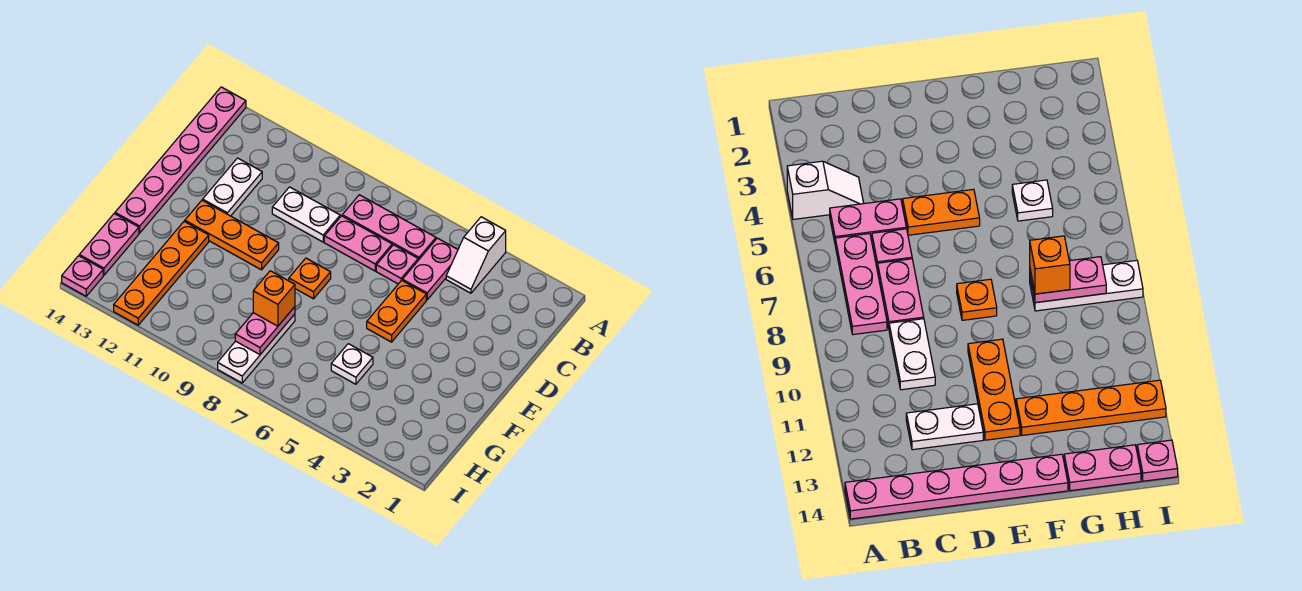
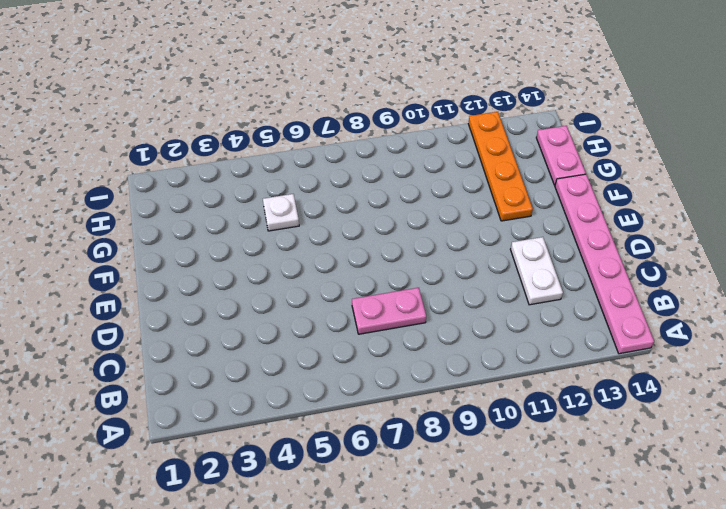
none -> white 1x2 slope [446,217,506,293]
none -> pink 1x2 plate [402,238,458,300]
none -> pink 1x3 plate [342,195,436,260]

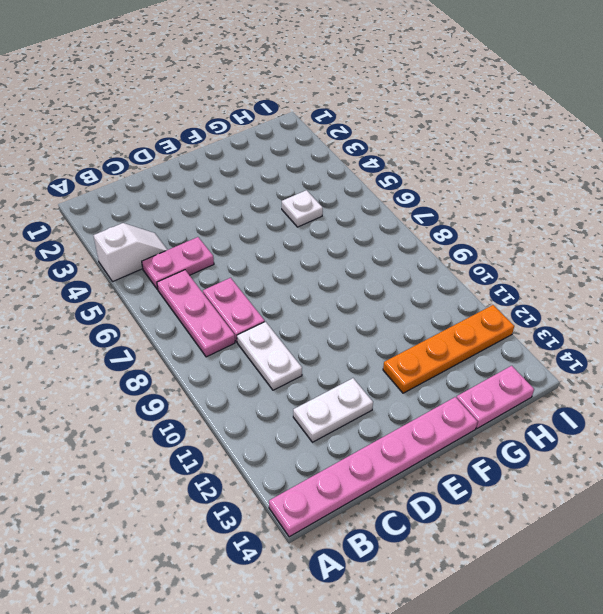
none -> pink 1x1 plate [376,245,418,284]
none -> orange 1x2 plate [367,280,426,342]
none -> orange 1x1 plate [289,258,331,299]

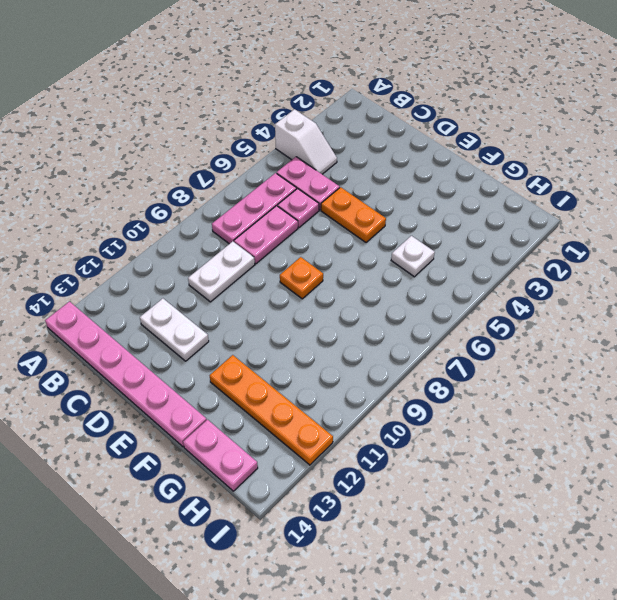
none -> orange 1x3 plate [185,200,279,270]
none -> white 1x3 plate [218,314,295,383]
none -> pink 1x1 plate [62,256,103,296]

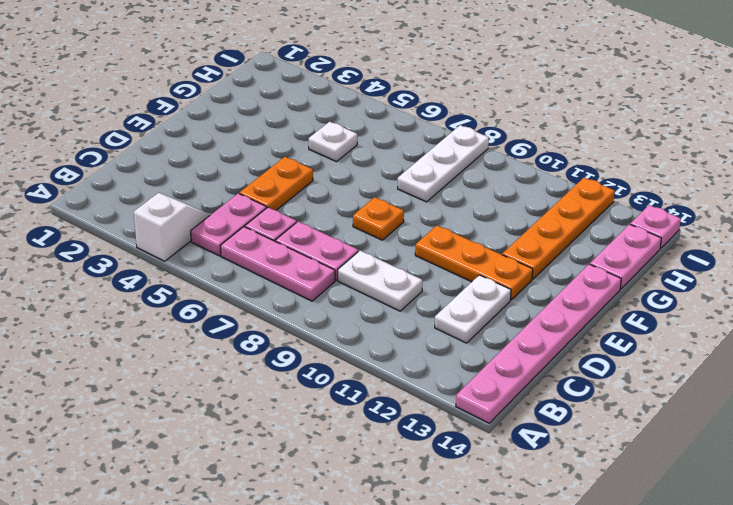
none -> pink 1x2 plate [235,307,295,355]
none -> orange 1x1 brick [253,271,295,326]

